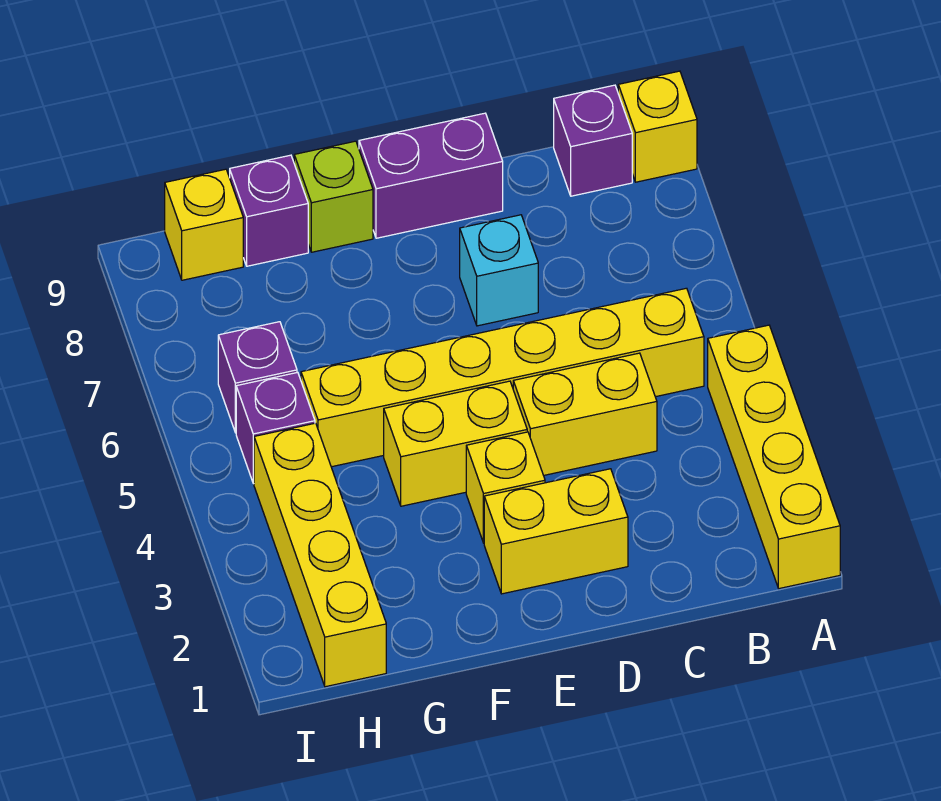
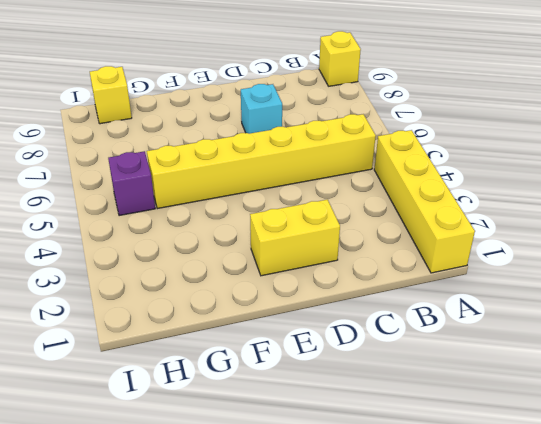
none -> purple 1x1 brick [554,85,632,196]
none -> yellow 1x2 brick [513,353,657,475]
none -> purple 1x2 brick [359,113,503,238]

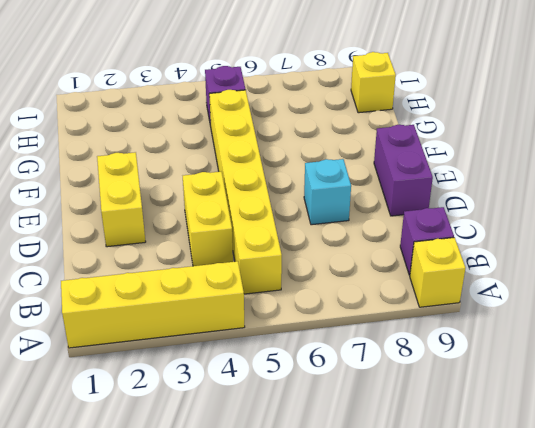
none -> yellow 1x1 brick [466,432,545,543]
none -> yellow 1x2 brick [384,381,527,506]
none -> lime 1x1 brick [294,141,373,252]

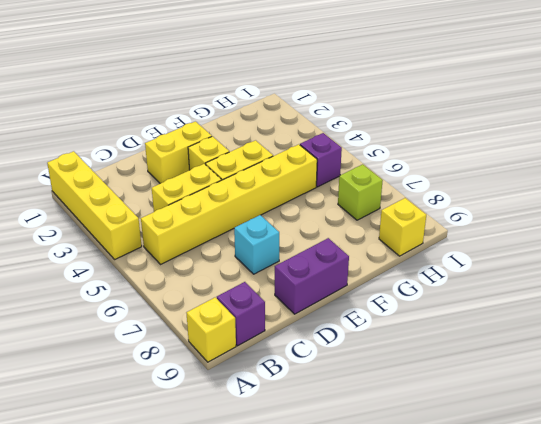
lime 1x1 brick [338,164,383,220] -> lime 1x1 brick moved to [294,141,373,252]
none -> purple 1x1 brick [230,155,308,266]
none -> yellow 1x4 brick [254,423,386,687]
none -> purple 1x1 brick [218,322,297,433]

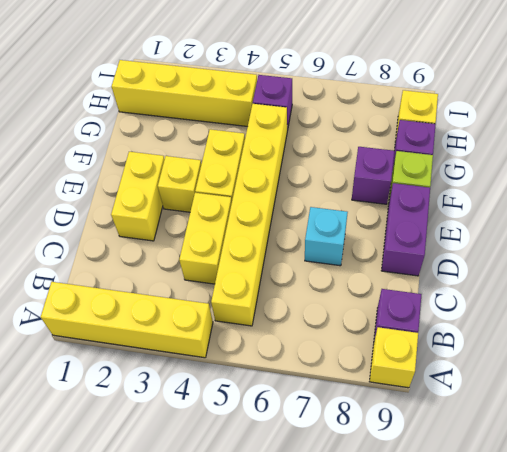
purple 1x1 brick [352,147,394,204] -> purple 1x1 brick moved to [218,322,297,433]

